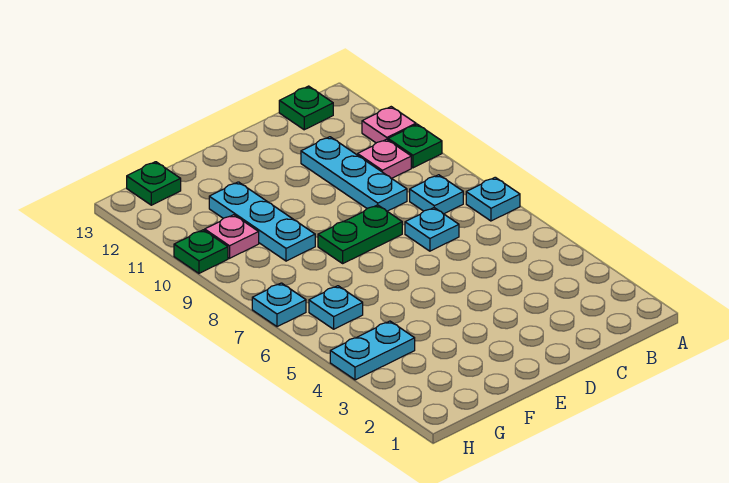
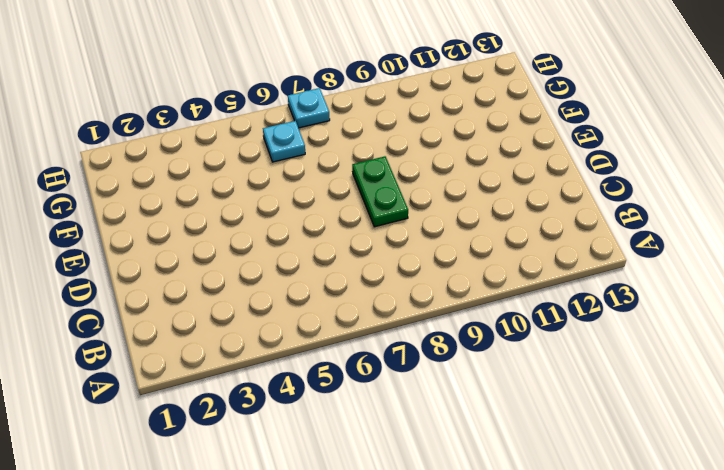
none -> cyan 1x1 plate [466,177,520,221]
none -> green 1x1 plate [388,124,442,168]
none -> pink 1x1 plate [362,107,416,143]

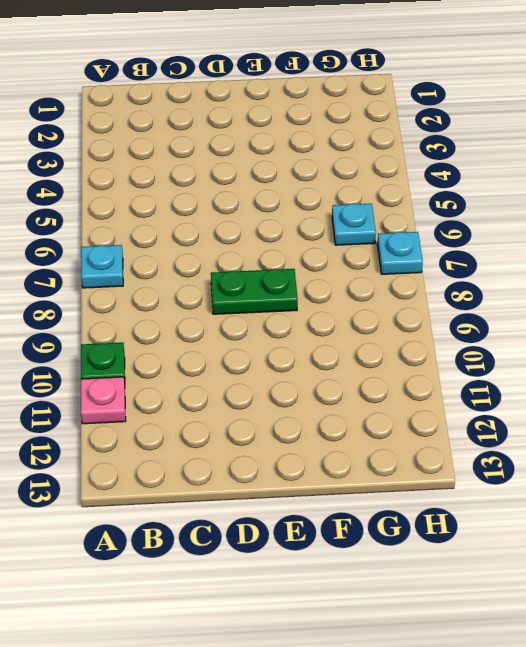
none -> cyan 1x1 plate [410,175,463,214]
none -> pink 1x1 plate [358,139,411,178]
none -> green 1x1 plate [279,86,333,130]

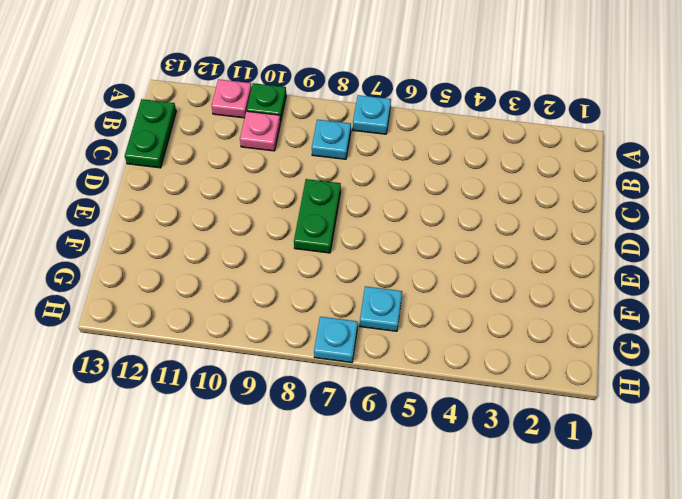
green 1x2 plate [125,99,176,168] -> green 1x1 plate [279,86,333,130]
none -> cyan 1x1 plate [405,208,459,251]
none -> cyan 1x3 plate [301,137,407,211]
none -> cyan 1x3 plate [209,182,315,261]

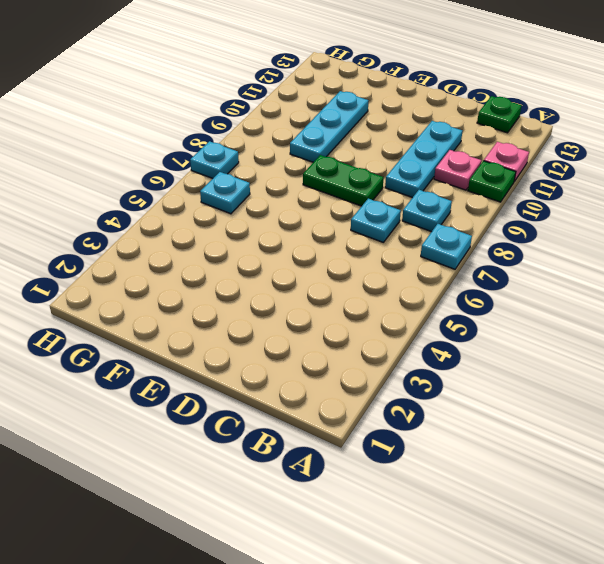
none -> cyan 1x2 plate [330,321,415,380]
none -> pink 1x1 plate [205,215,259,258]
none -> green 1x1 plate [127,162,181,205]

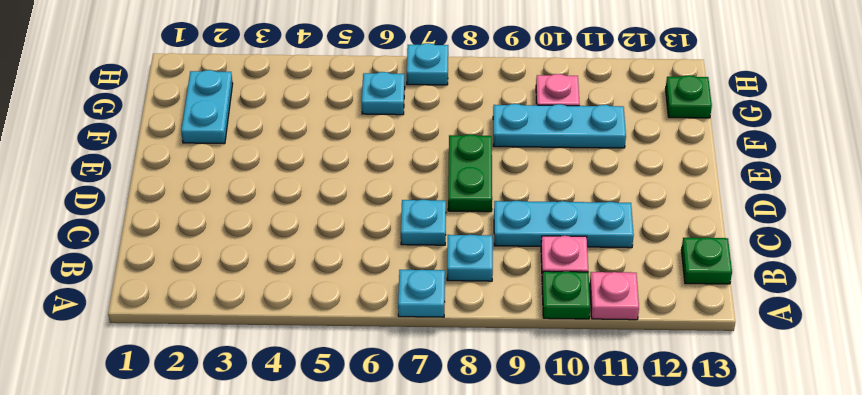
cyan 1x2 plate [181,70,233,144] -> cyan 1x2 plate moved to [330,321,415,380]
none -> green 1x1 plate [174,230,228,273]

